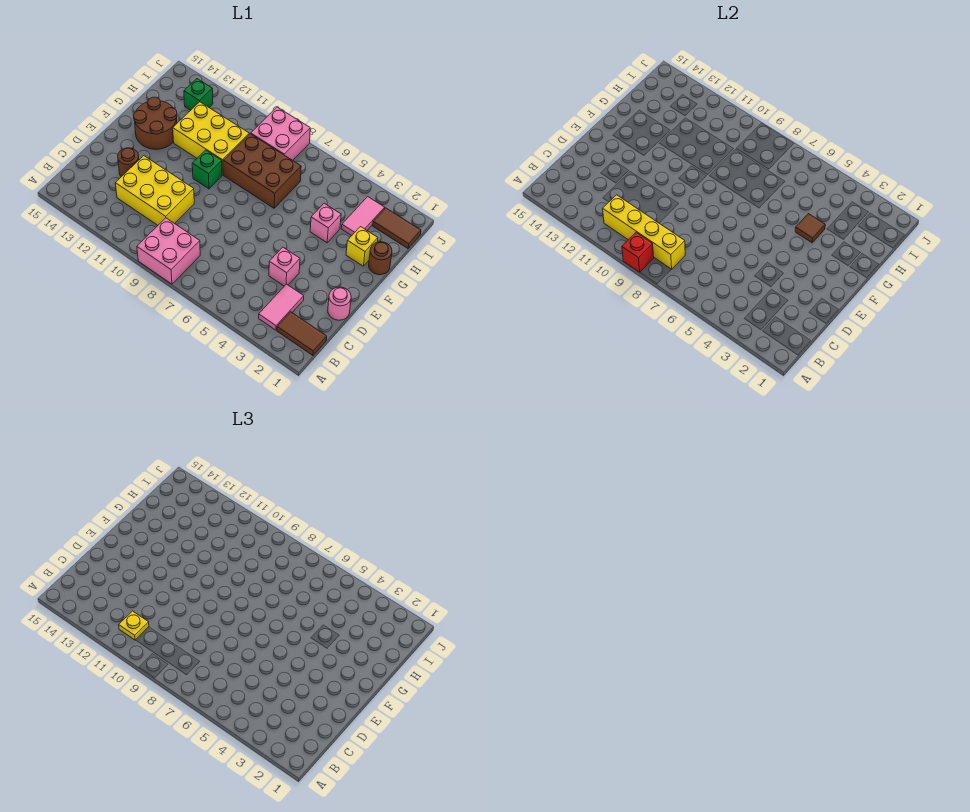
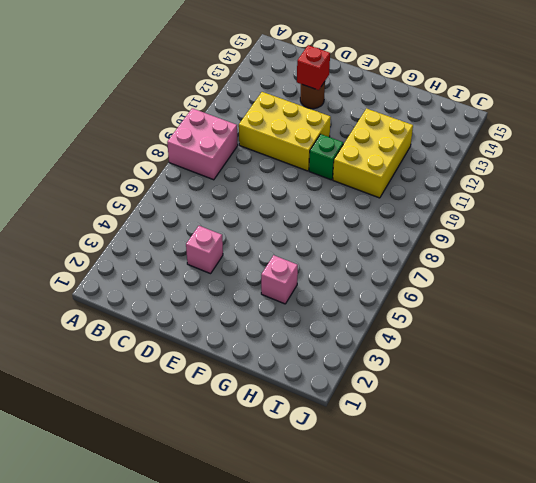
yellow 2x3 brick [239,92,331,171] -> yellow 2x3 brick turned to [115,156,194,225]
red 1x1 brick [297,45,330,90] -> red 1x1 brick moved to [622,233,654,272]
none -> brown 1x2 tile [277,312,327,355]
none -> pink 1x2 tile [259,284,304,330]
none -> pink 1x1 round brick [328,287,351,320]

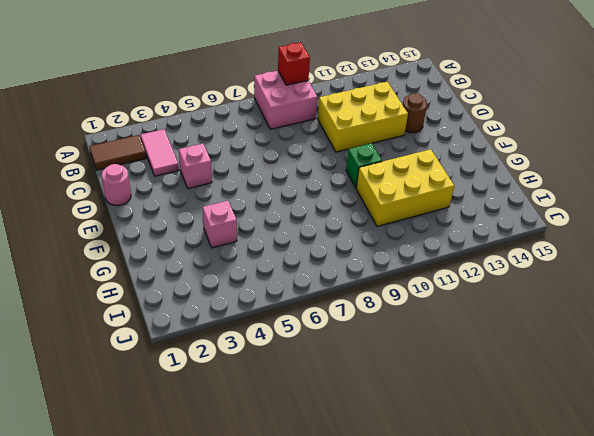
none -> brown 2x2 round brick [134,97,177,149]
none -> brown 1x1 round brick [369,242,392,275]
none -> yellow 1x1 brick [346,227,378,266]

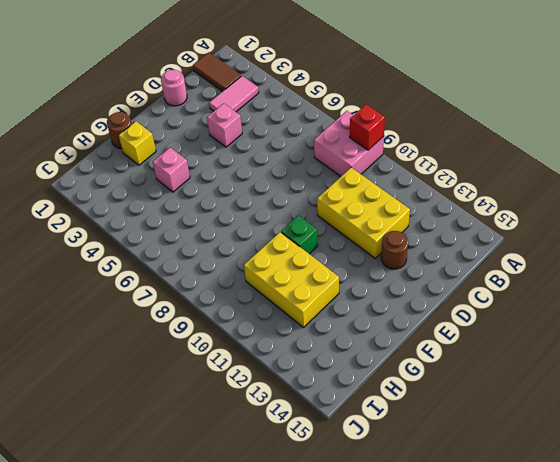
none -> brown 2x2 round brick [134,97,177,149]
none -> brown 2x3 brick [223,134,301,208]
none -> pink 1x2 tile [341,197,385,236]

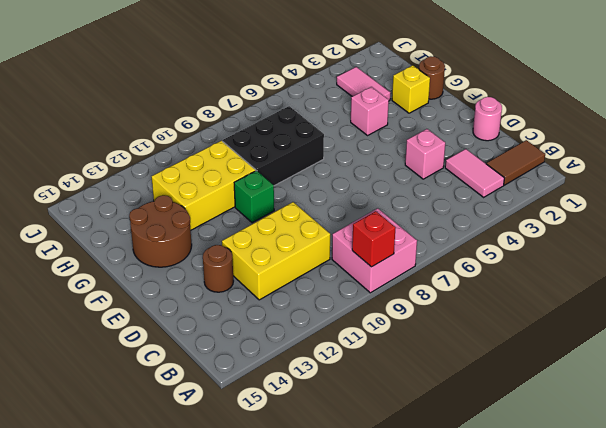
black 2x3 brick [223,106,324,186] -> brown 2x3 brick [223,134,301,208]
none -> brown 1x2 tile [373,208,421,248]
none -> pink 2x2 brick [251,107,310,160]
none -> green 1x1 brick [184,79,213,110]

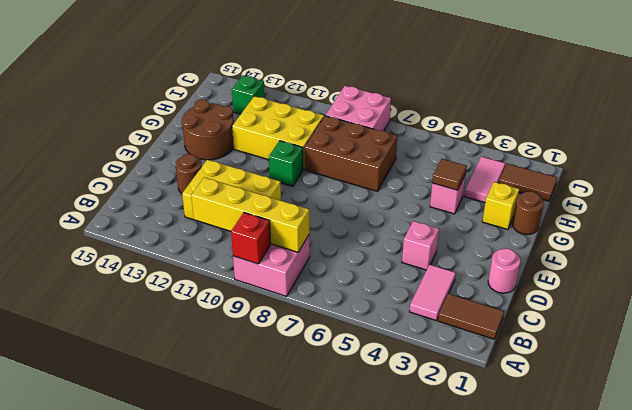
none -> yellow 1x1 plate [119,611,149,640]

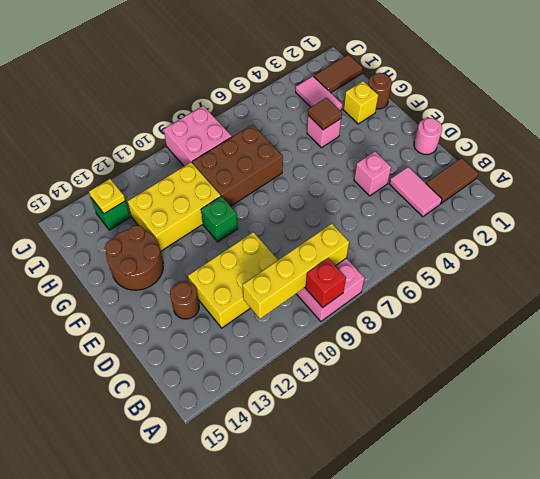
yellow 1x1 plate [89,179,125,214] -> yellow 1x1 plate moved to [119,611,149,640]

